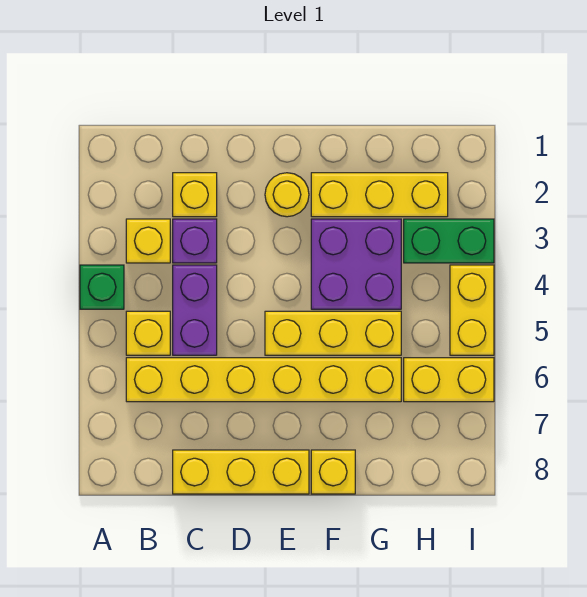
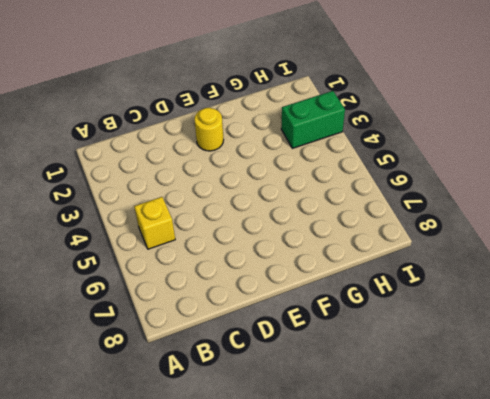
none -> green 1x1 brick [80,265,124,309]
none -> yellow 1x1 brick [126,219,170,263]
none -> yellow 1x6 brick [126,358,401,402]

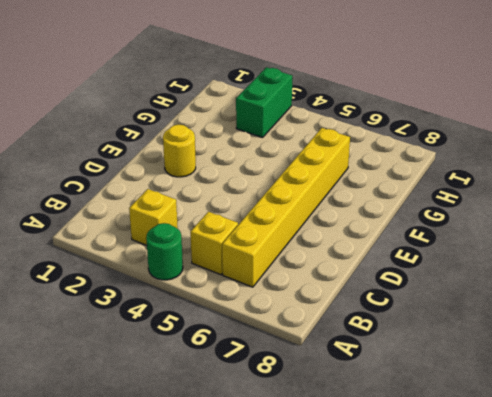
green 1x1 round brick [146,223,183,280] -> green 1x1 brick [80,265,124,309]
none -> yellow 1x1 brick [173,173,217,217]
none -> purple 1x1 brick [173,219,217,263]
none -> purple 1x2 brick [173,265,217,355]

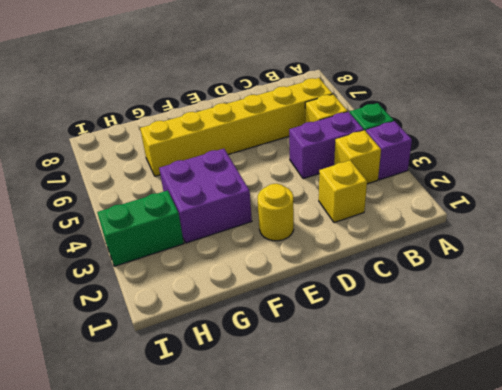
purple 1x1 brick [366,121,412,180] -> purple 1x1 brick moved to [173,219,217,263]
purple 1x2 brick [289,112,364,179] -> purple 1x2 brick turned to [173,265,217,355]
none -> yellow 1x3 brick [173,450,309,494]
none -> yellow 1x3 brick [265,311,401,355]
none -> yellow 1x3 brick [311,173,448,217]

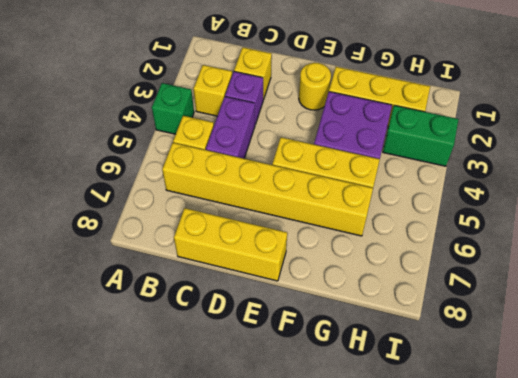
none -> yellow 1x1 brick [311,450,355,494]
none -> yellow 1x2 brick [404,358,494,402]
none -> yellow 1x2 brick [450,265,494,355]

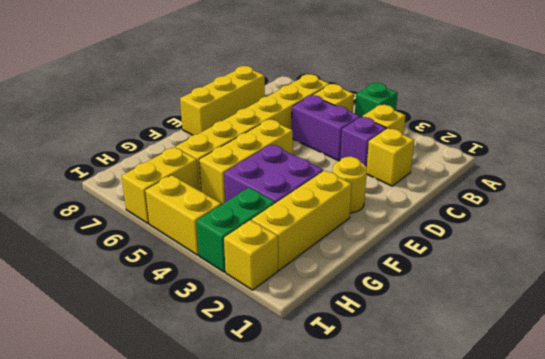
yellow 1x1 brick [224,220,278,290] -> yellow 1x1 brick moved to [311,450,355,494]

